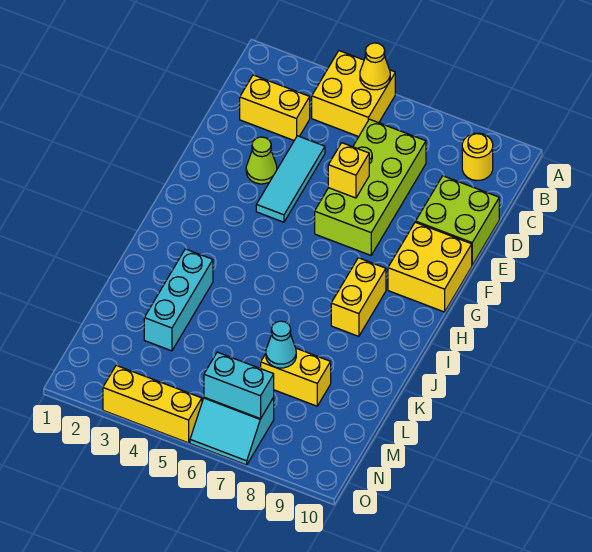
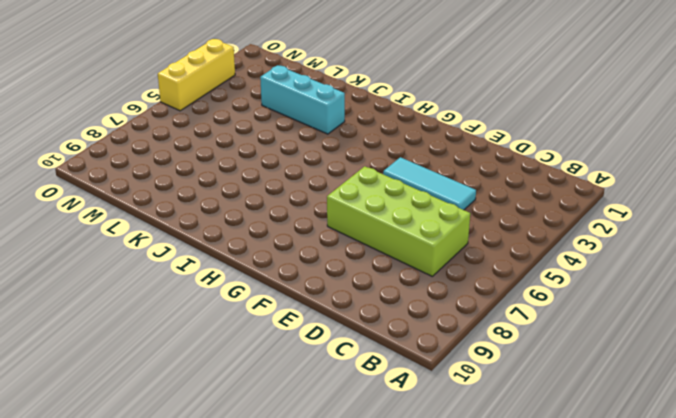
none -> yellow 2x2 brick [312,51,395,137]
none -> yellow 1x1 round brick [462,133,493,181]
none -> yellow 1x2 brick [240,75,310,140]

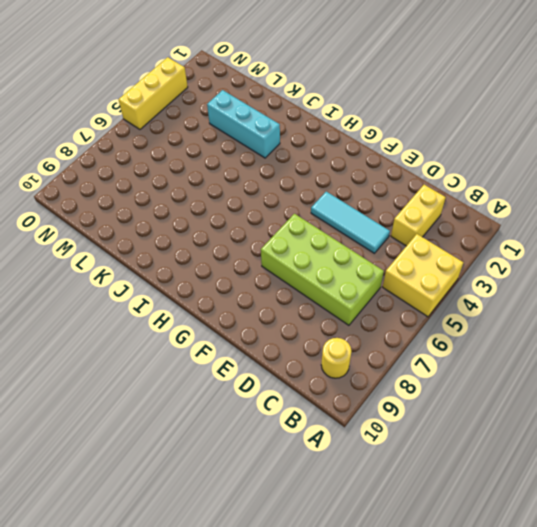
none -> lime 2x2 brick [416,176,499,265]
none -> lime 1x1 cone [246,137,277,184]
none -> yellow 2x2 brick [388,222,472,312]

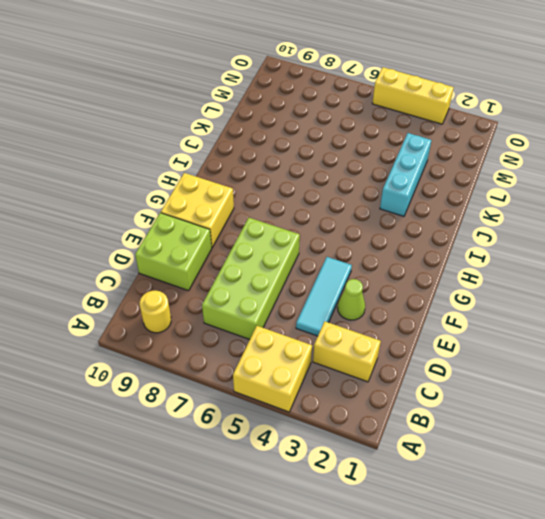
none -> yellow 1x2 brick [331,258,386,336]
none -> yellow 1x2 brick [261,348,331,406]
none -> cyan 2x2 slope [190,397,274,465]

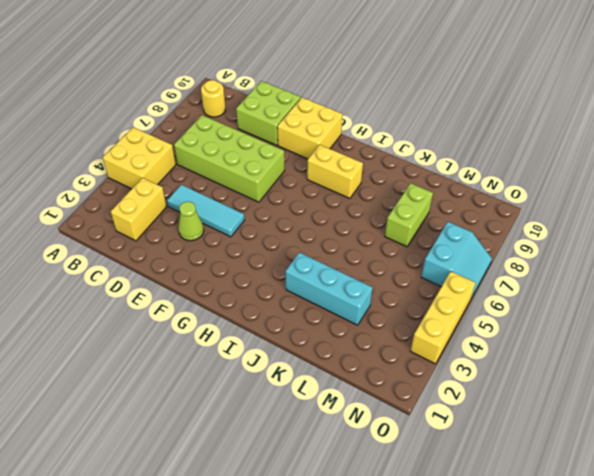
lime 1x2 brick [385,183,433,247] -> yellow 1x2 brick [261,348,331,406]
none -> yellow 1x1 cone [360,43,390,90]
none -> yellow 1x1 brick [328,143,369,198]
none -> cyan 1x1 cone [266,321,296,368]

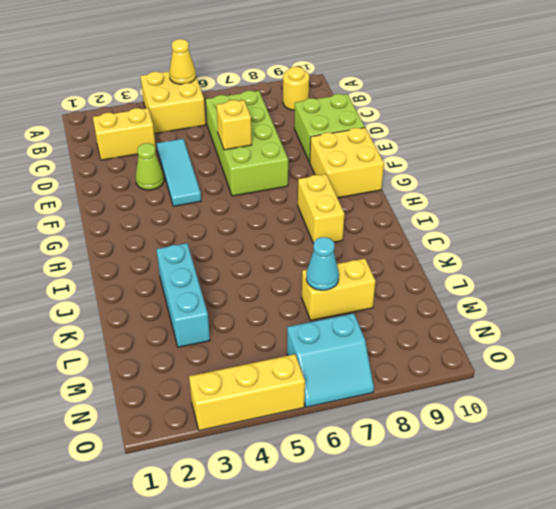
none -> cyan 1x2 brick [204,352,274,419]

